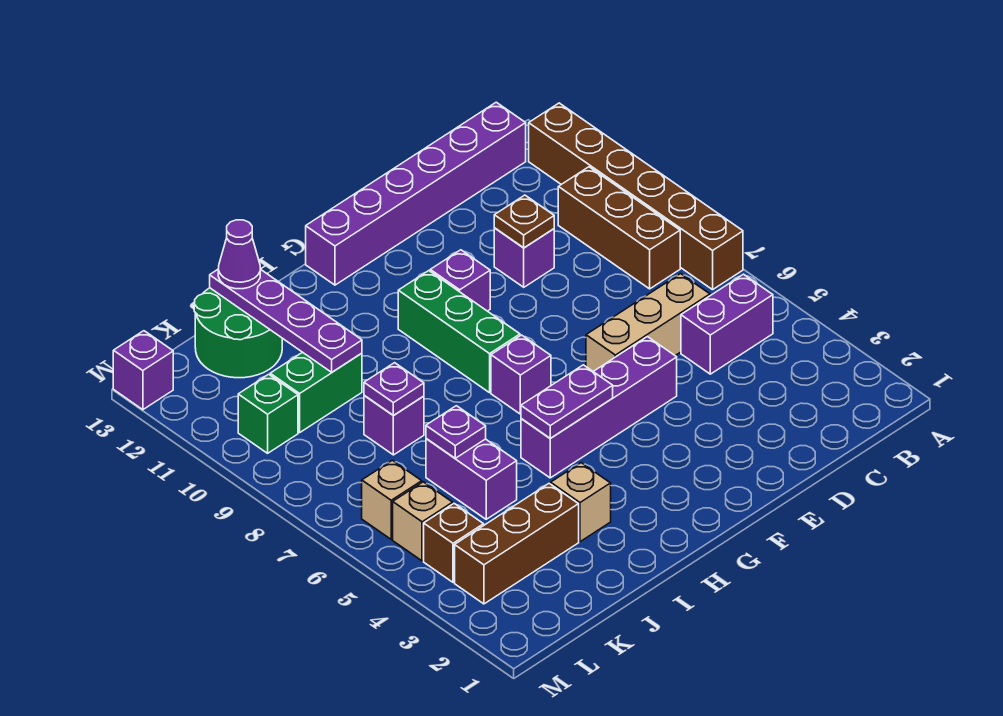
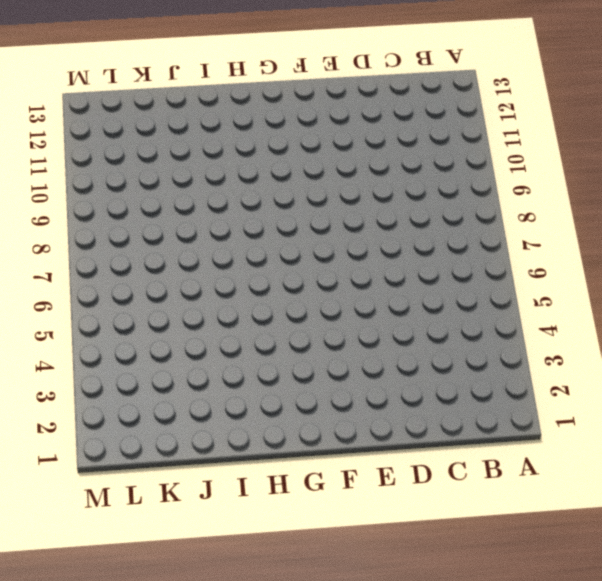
none -> brown 1x6 brick [529,103,743,290]
none -> purple 1x2 brick [681,274,773,374]
none -> brown 1x3 brick [558,167,680,289]

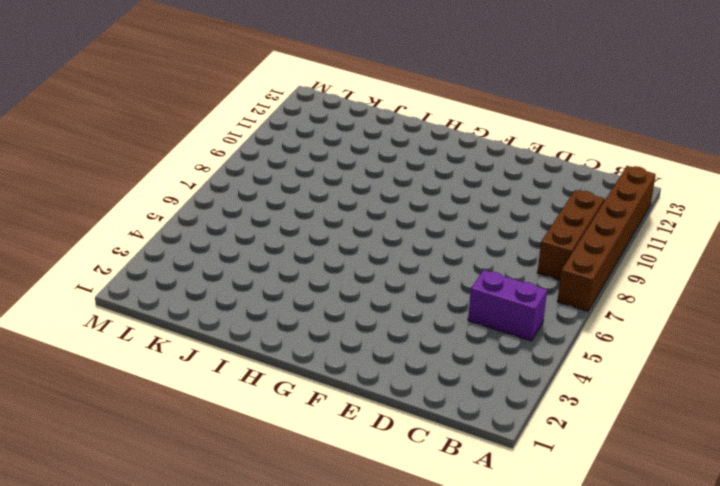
none -> purple 1x6 brick [306,102,526,285]
none -> tan 1x3 brick [586,274,710,371]
none -> purple 1x1 brick [494,228,554,287]

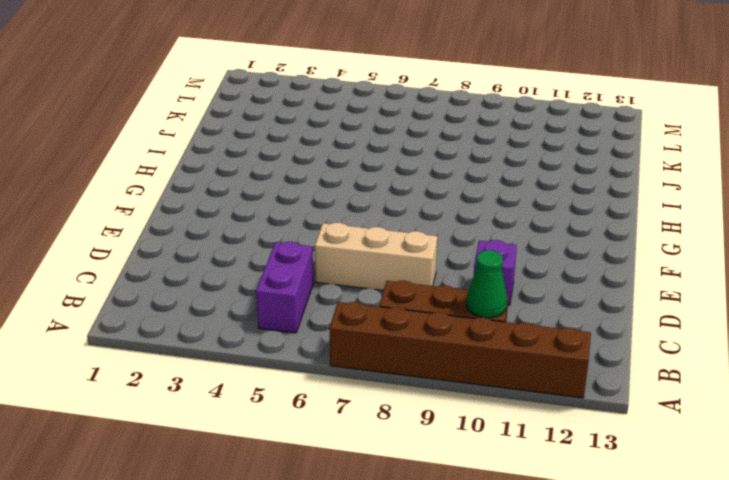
green 1x1 cone [467,250,507,318] -> none
tan 1x3 brick [315,223,437,290] -> tan 1x3 brick turned to [586,274,710,371]
none -> purple 1x6 brick [306,102,526,285]
none -> purple 1x4 brick [521,337,677,478]
none -> purple 1x1 brick [430,250,490,311]

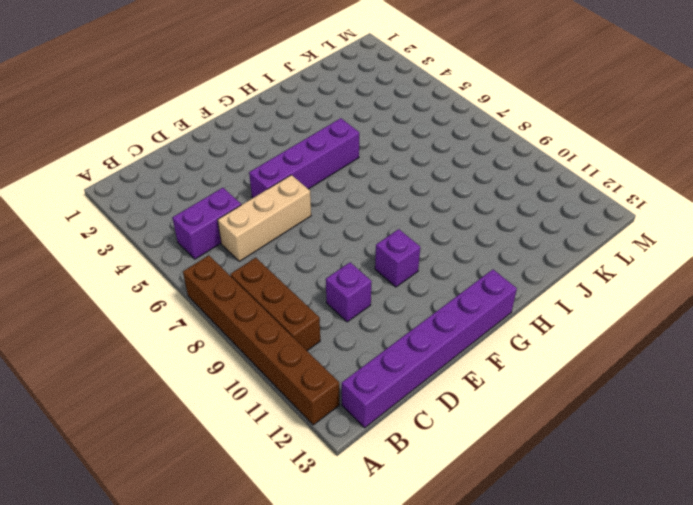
none -> purple 1x1 brick [491,335,551,414]
none -> green 1x3 brick [398,271,520,393]
none -> tan 1x1 brick [551,463,611,542]

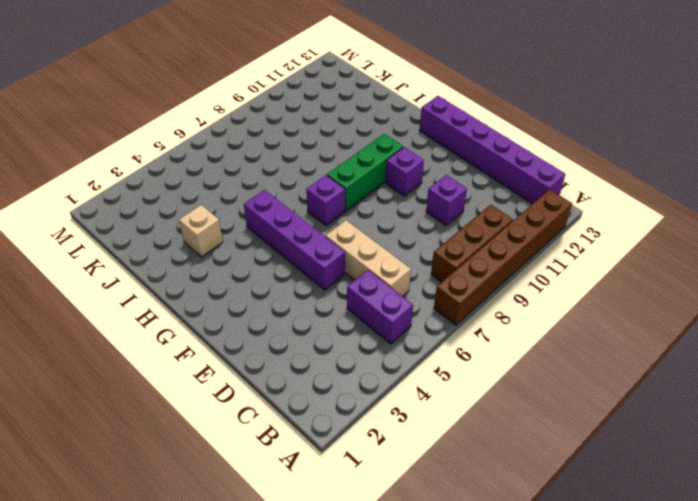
none -> brown 1x3 brick [455,484,579,604]
none -> purple 1x2 brick [426,439,517,519]
none -> purple 1x1 brick [364,395,424,455]

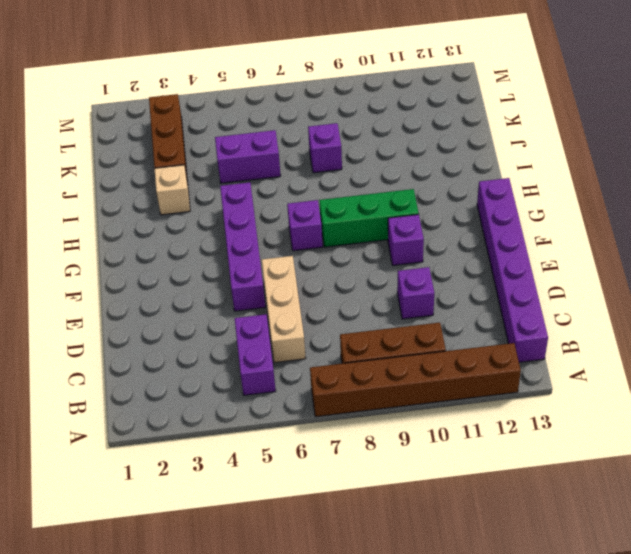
none -> green 1x2 brick [270,352,362,433]
none -> green 2x2 round brick [194,288,282,378]
none -> brown 1x1 brick [424,504,484,582]

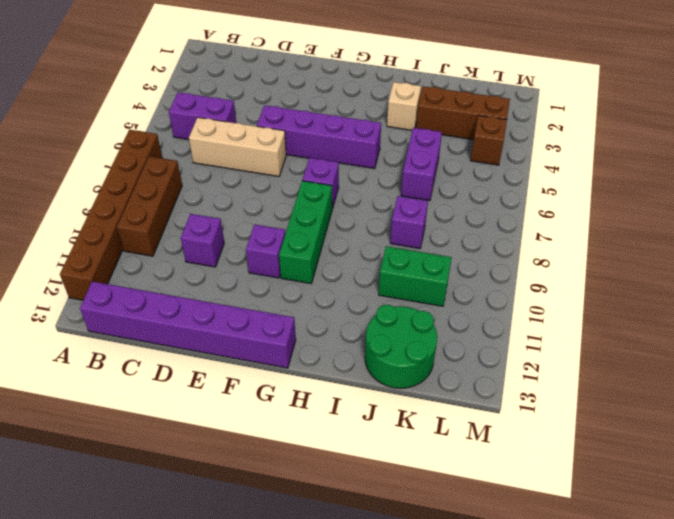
none -> tan 1x1 brick [393,482,453,561]
none -> tan 1x1 brick [362,460,422,539]
none -> green 1x1 brick [238,374,298,453]

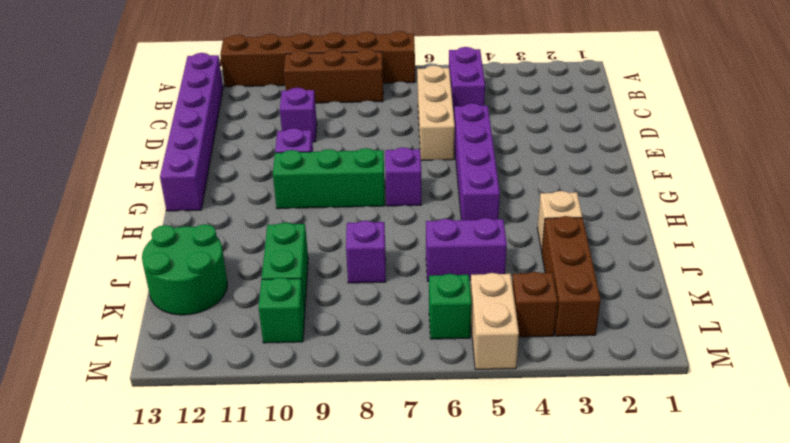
tan 1x2 brick [470,273,519,369] -> tan 1x1 brick [393,482,453,561]
green 1x1 brick [429,274,472,339] -> tan 1x1 brick [362,460,422,539]
none -> purple 1x1 brick [113,331,173,410]
none -> brown 1x1 plate [494,195,554,248]
none -> purple 1x2 plate [521,365,613,438]

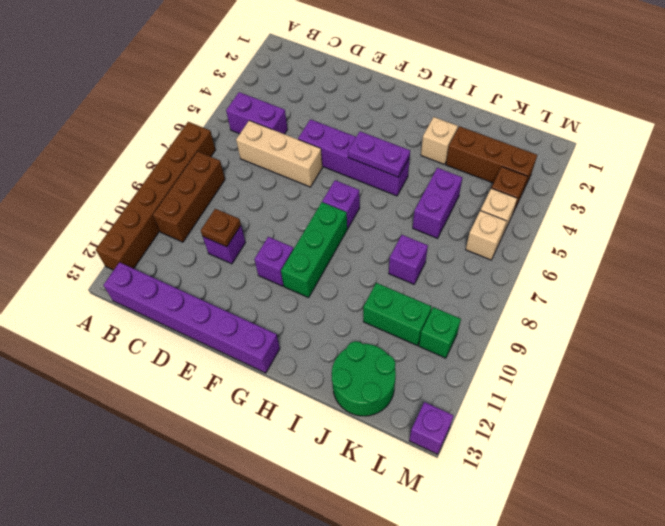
none -> purple 1x1 plate [426,406,486,458]
none -> purple 1x1 plate [364,363,424,416]
none -> purple 1x4 plate [210,269,362,372]

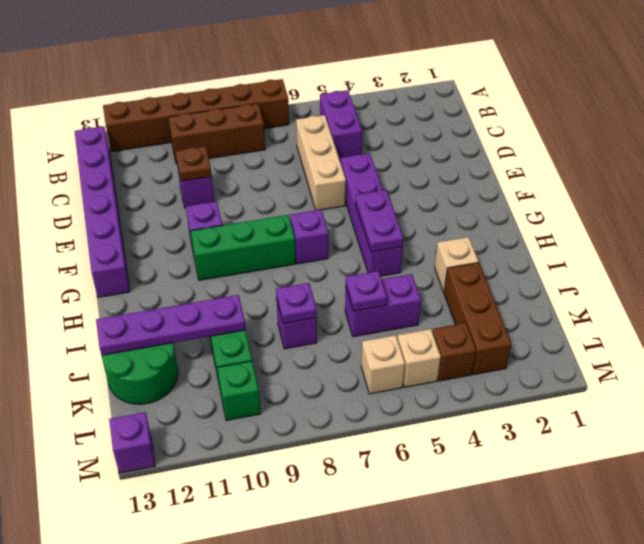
none -> purple 1x1 cone [218,220,260,289]

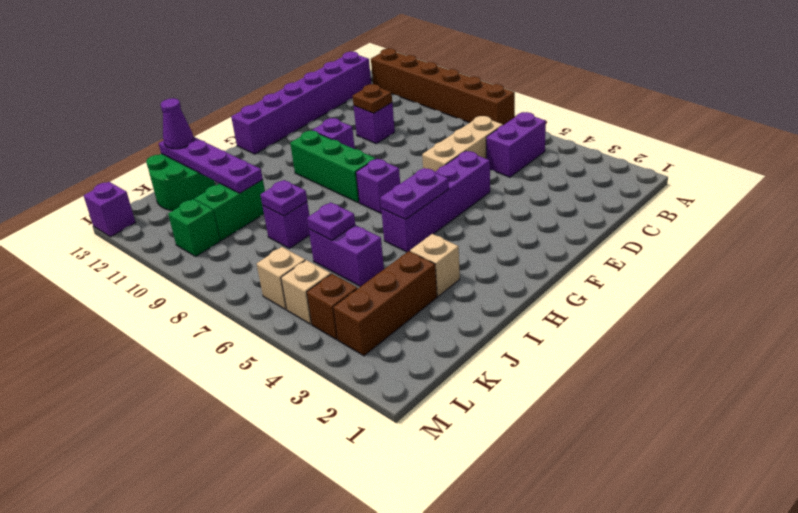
none -> brown 1x3 brick [558,167,680,289]

